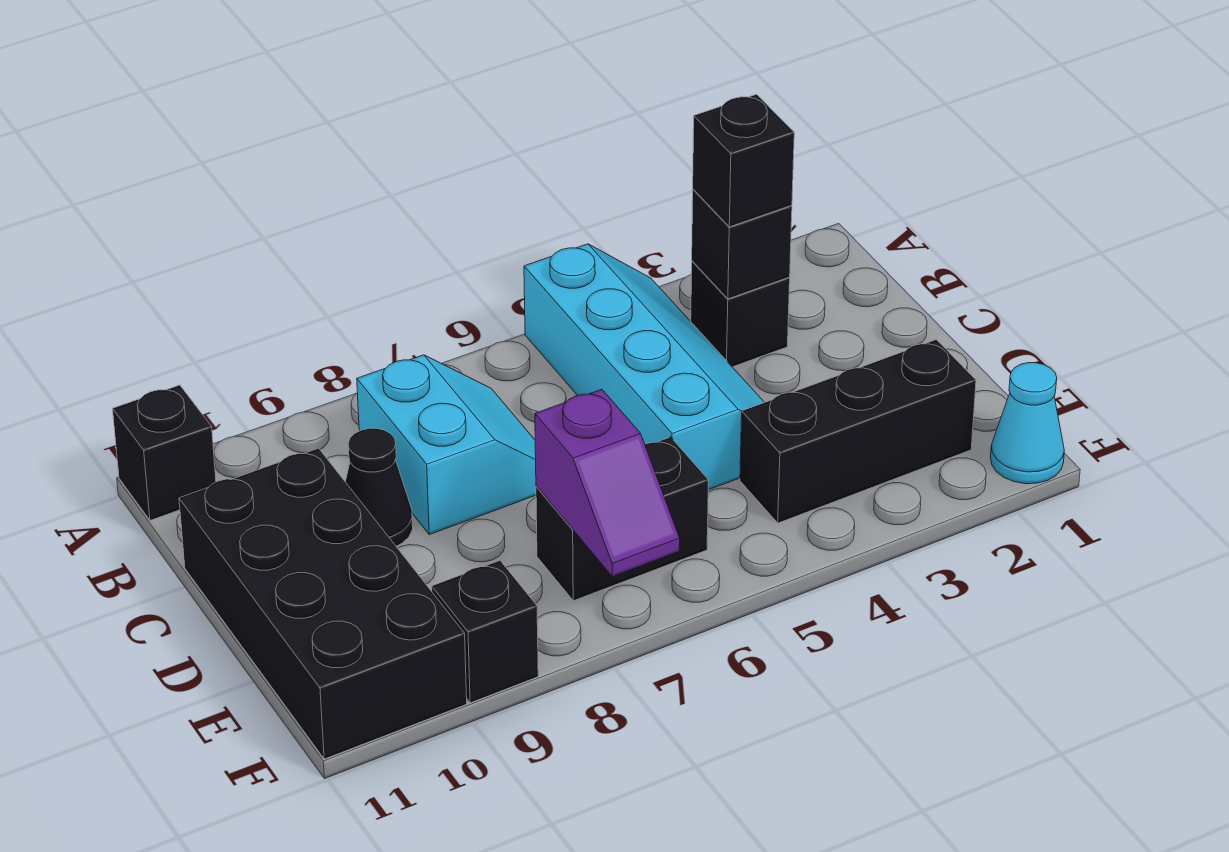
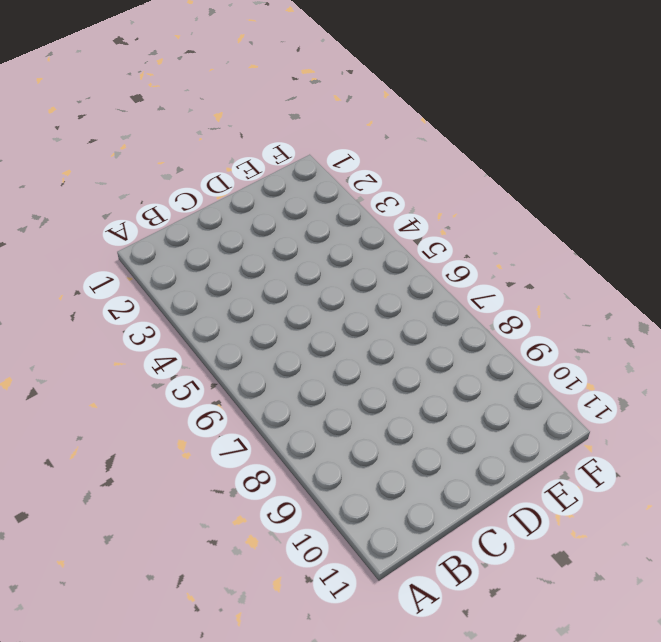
none -> cyan 2x4 slope [524,244,764,490]
none -> black 1x1 brick [113,385,216,520]
none -> black 1x1 brick [691,261,790,367]

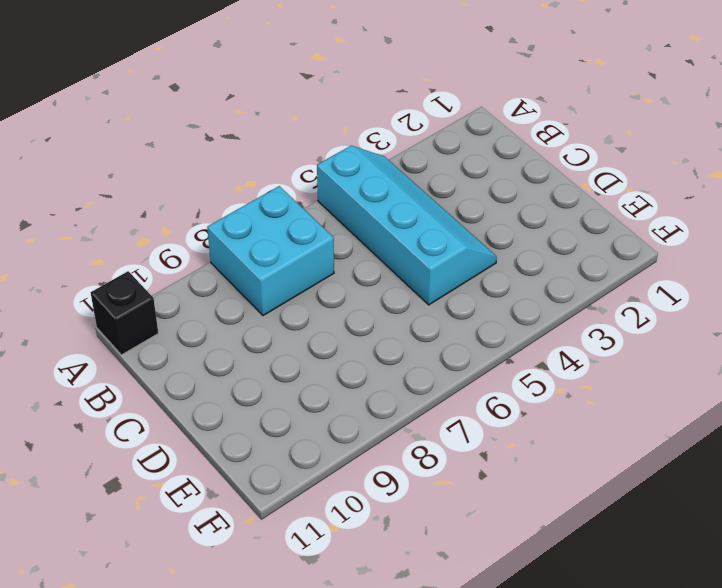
cyan 2x2 brick [207,186,334,316] -> cyan 2x2 slope [357,355,536,534]
none -> black 1x1 brick [691,261,790,367]
none -> black 1x1 cone [345,428,413,546]
none -> black 2x4 brick [179,448,467,759]

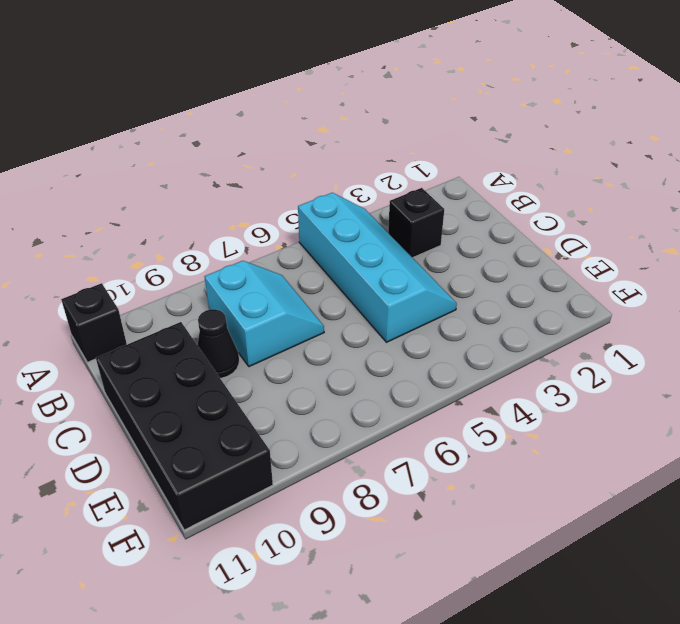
none -> black 1x3 brick [740,340,976,523]
none -> black 1x2 brick [536,437,708,601]
none -> cyan 1x1 cone [990,363,1064,484]

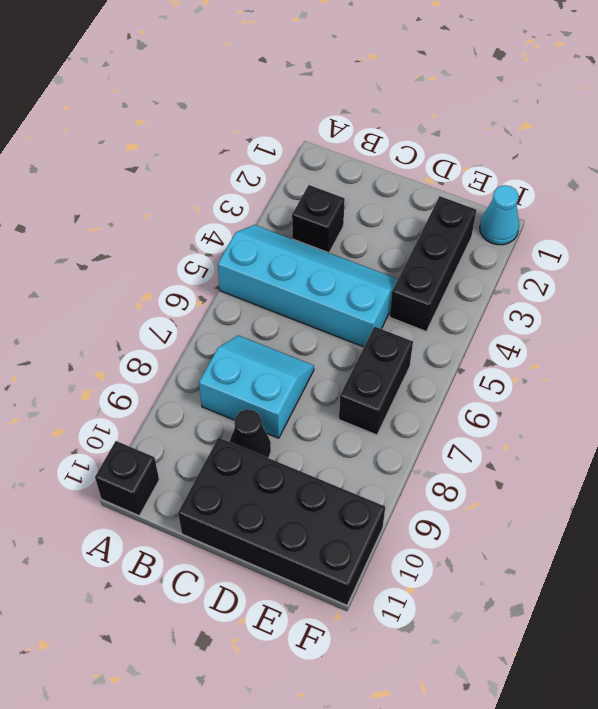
none -> black 1x1 brick [432,561,538,703]
none -> black 1x1 brick [692,189,792,299]
none -> purple 1x2 slope [535,389,680,577]

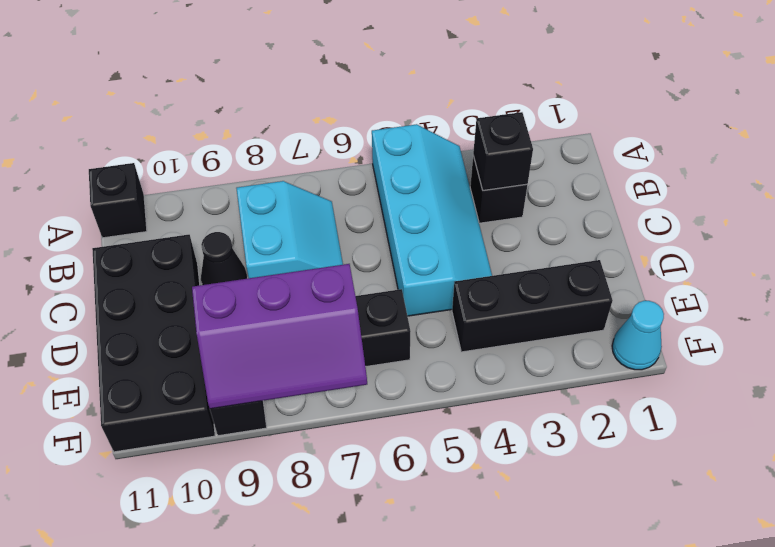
purple 2x3 slope [192,264,367,409] -> purple 1x2 slope [535,389,680,577]
none -> black 1x1 brick [693,94,794,227]

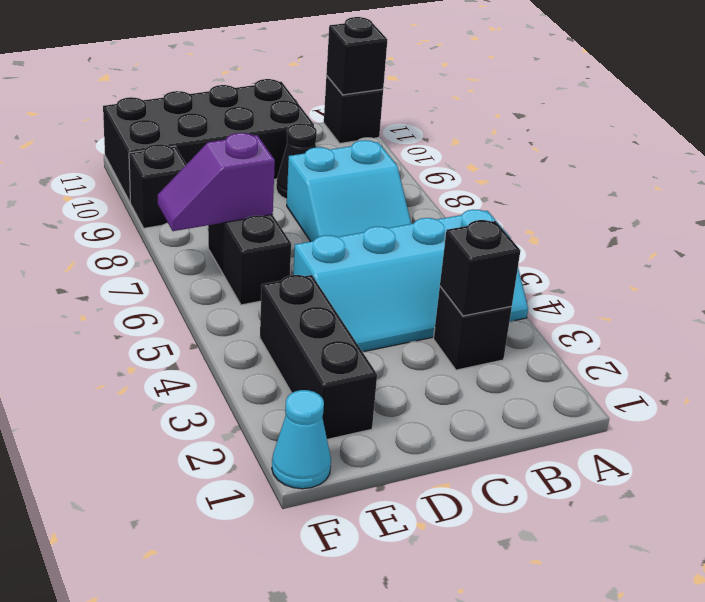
black 1x1 brick [326,17,387,95] -> black 1x1 brick moved to [693,94,794,227]

